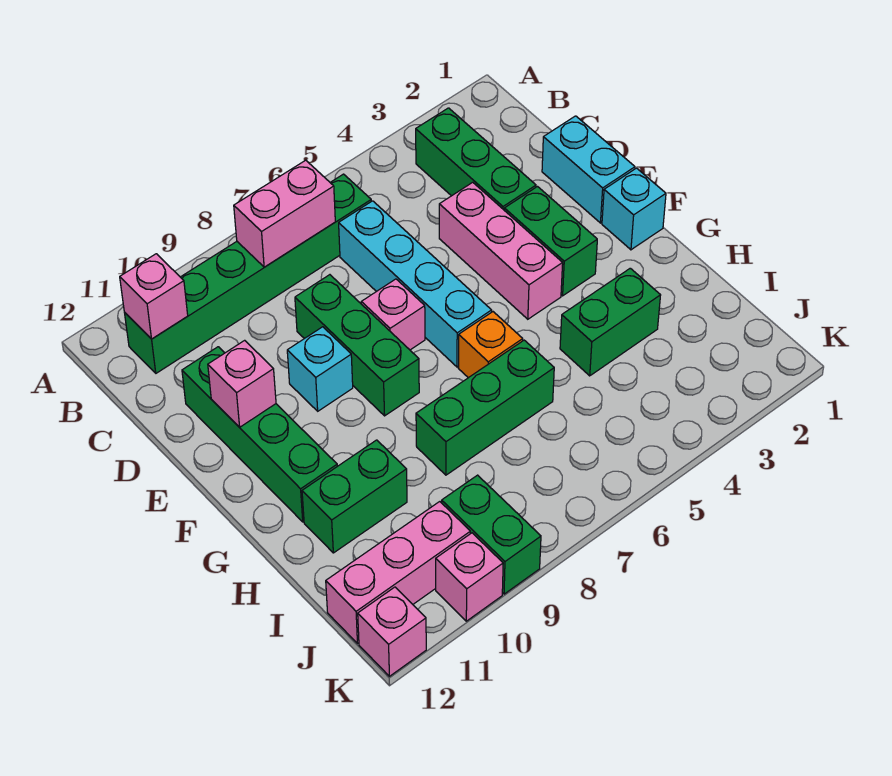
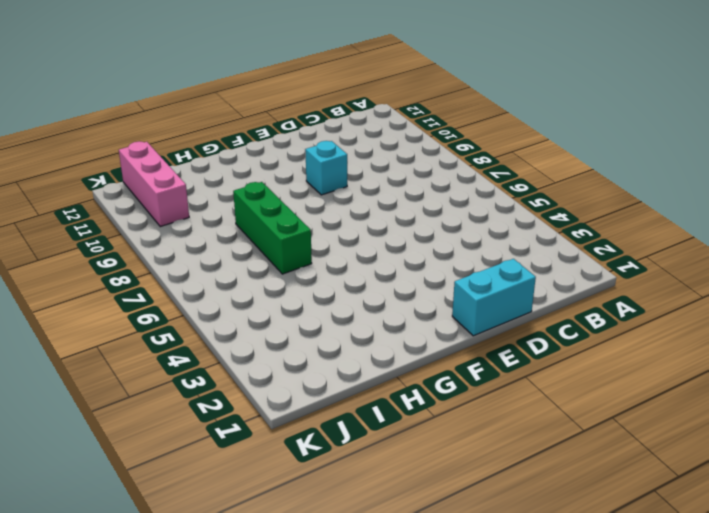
none -> green 1x3 brick [416,108,536,210]
none -> green 1x6 brick [125,174,371,373]
none -> cyan 1x4 brick [339,201,492,367]

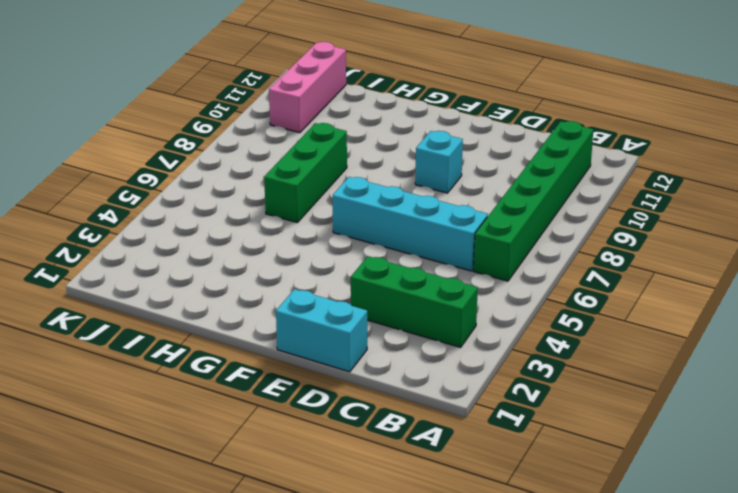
none -> pink 1x3 brick [439,182,563,319]
none -> green 1x3 brick [295,275,419,416]
none -> green 1x4 brick [182,347,337,522]

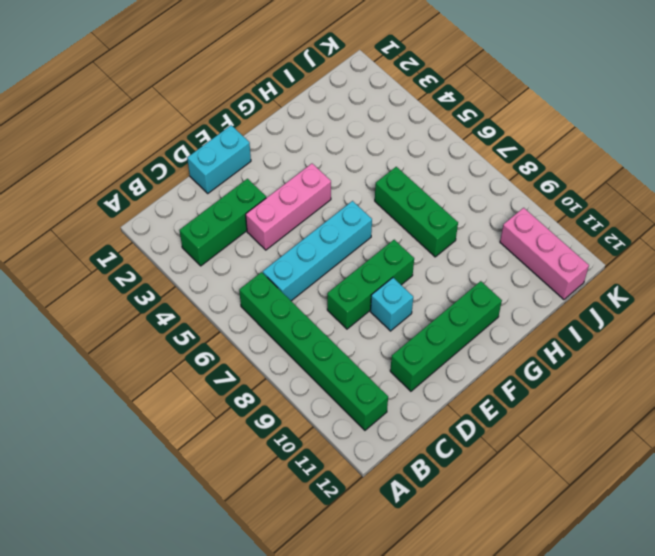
none -> green 1x2 brick [504,187,597,296]
none -> pink 1x1 brick [361,279,425,350]
none -> cyan 1x1 brick [602,168,666,250]

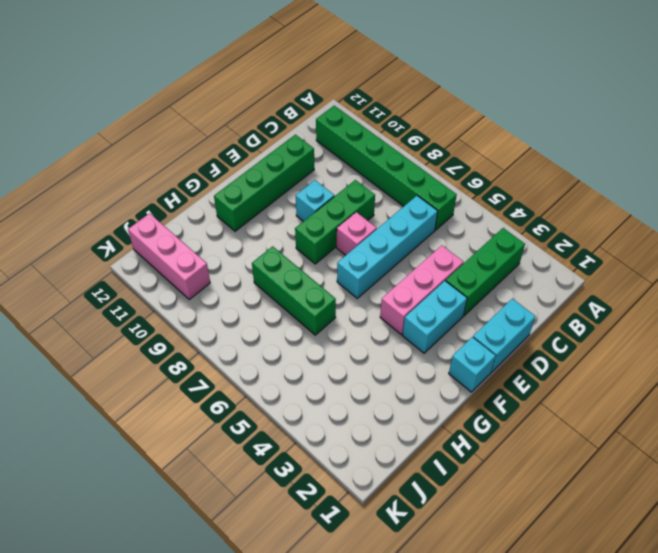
cyan 1x2 brick [402,281,467,353] -> green 1x2 brick [504,187,597,296]
none -> orange 1x1 brick [458,312,523,378]
none -> green 1x2 brick [560,268,661,376]
none -> green 1x2 brick [302,440,407,553]

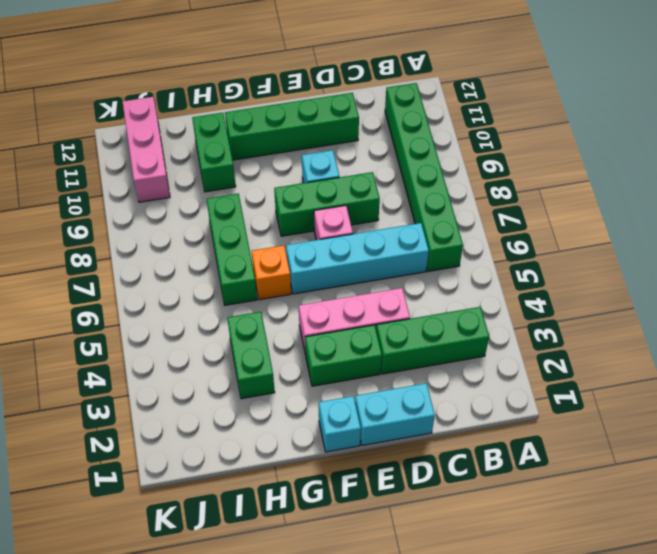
none -> green 1x2 brick [442,475,541,594]
none -> pink 1x1 brick [436,533,503,621]
none -> pink 1x1 brick [358,587,426,676]

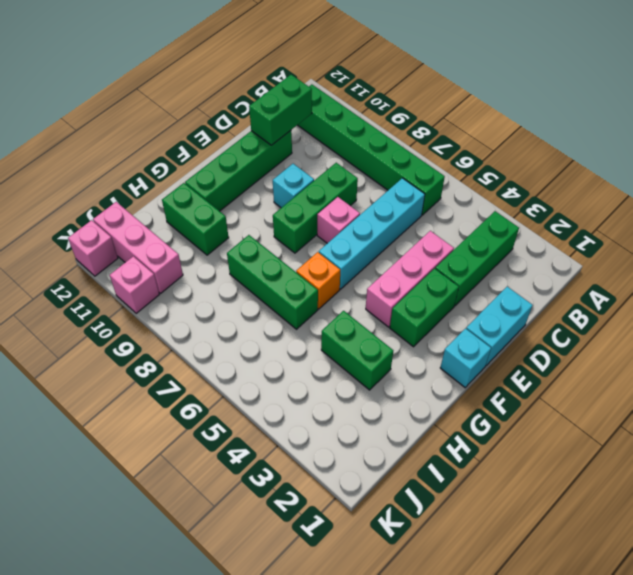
green 1x2 brick [249,75,312,145] -> green 1x2 brick moved to [442,475,541,594]
none -> pink 1x2 brick [234,160,335,267]
none -> pink 1x1 brick [120,254,188,339]
none -> pink 1x1 brick [208,340,276,427]

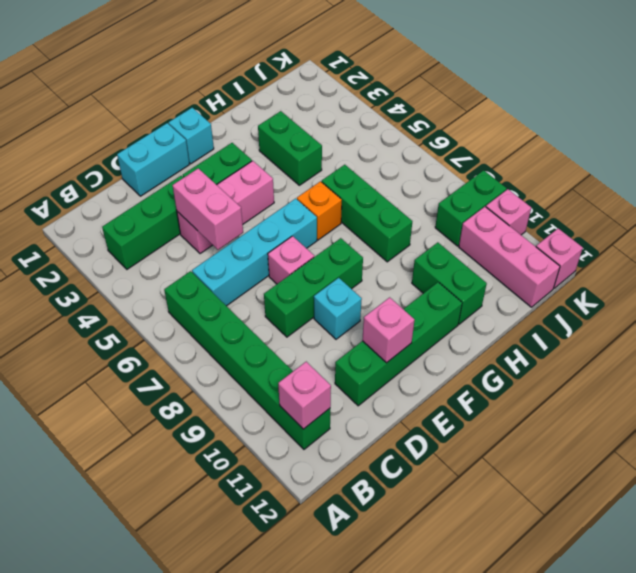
pink 1x2 brick [172,168,243,250] -> pink 1x2 brick moved to [234,160,335,267]

